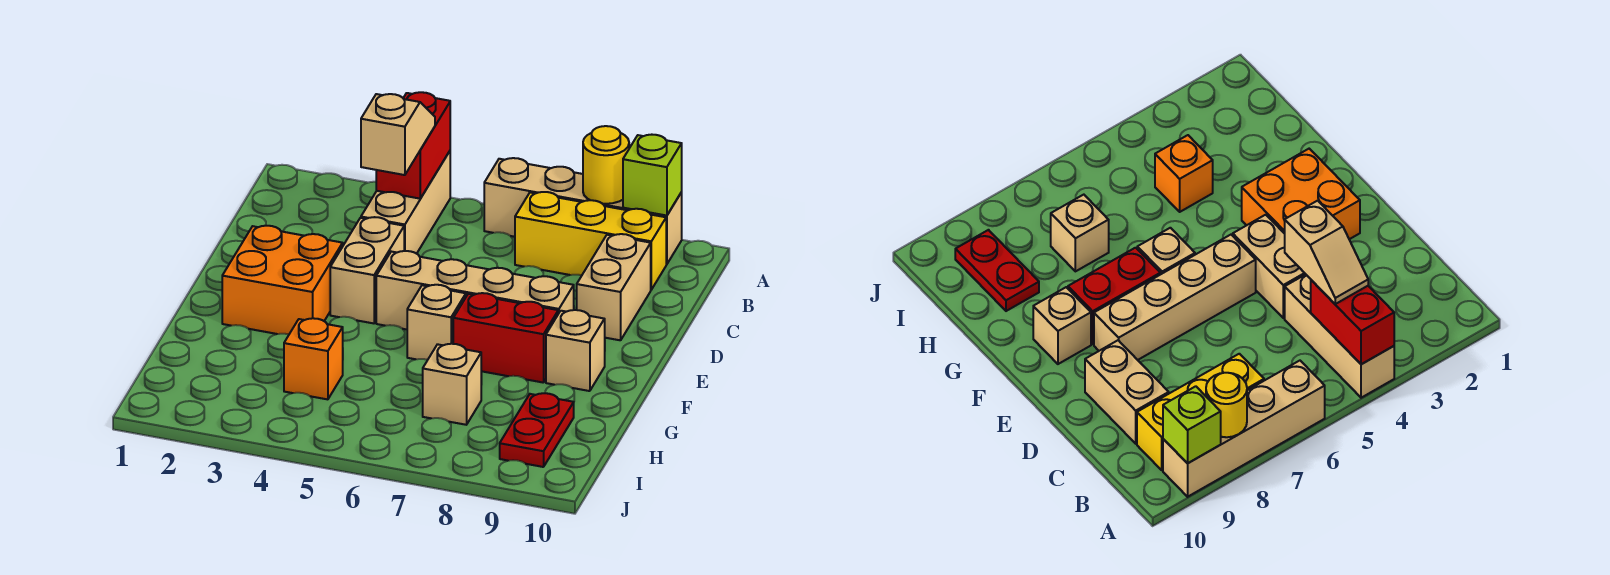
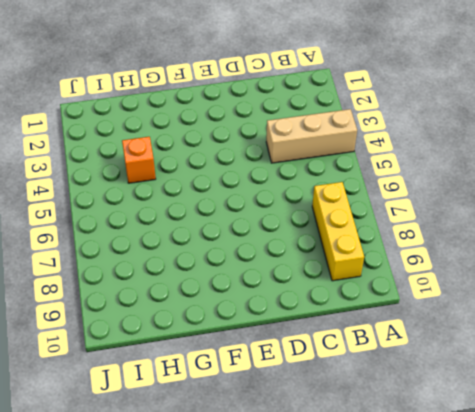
none -> tan 1x4 brick [484,158,682,264]
none -> tan 1x2 brick [577,234,651,340]
none -> tan 1x2 brick [330,217,404,323]

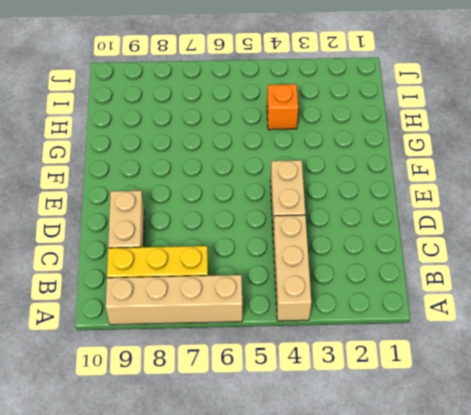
none -> orange 2x2 brick [222,226,343,334]
none -> tan 1x4 brick [376,251,574,329]
none -> tan 1x1 brick [407,285,466,360]

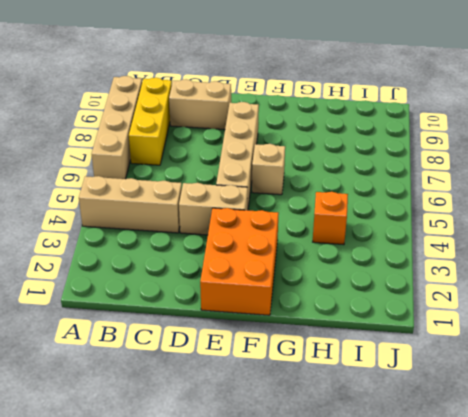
orange 2x3 brick [200,208,279,315] -> orange 2x2 brick [222,226,343,334]
none -> red 1x2 brick [453,293,558,383]
none -> tan 1x1 brick [546,310,605,391]
none -> tan 1x1 brick [423,344,481,425]

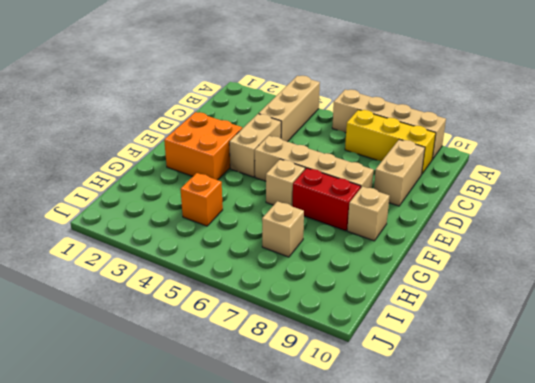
none -> red 1x2 plate [500,393,574,467]
none -> red 1x2 brick [376,92,450,199]
none -> yellow 1x1 round brick [583,126,629,204]

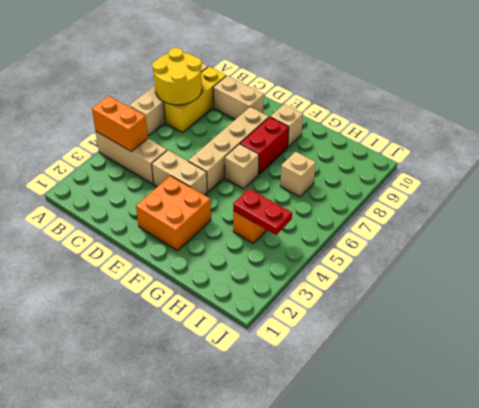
orange 1x2 brick [92,96,148,151] -> red 1x2 brick [376,92,450,199]
yellow 2x2 round brick [152,48,202,105] -> yellow 1x1 round brick [583,126,629,204]
red 1x2 plate [233,189,292,235] -> red 1x2 plate moved to [500,393,574,467]
none -> lime 1x1 brick [623,135,682,216]
none -> tan 1x2 slope [361,94,435,175]

